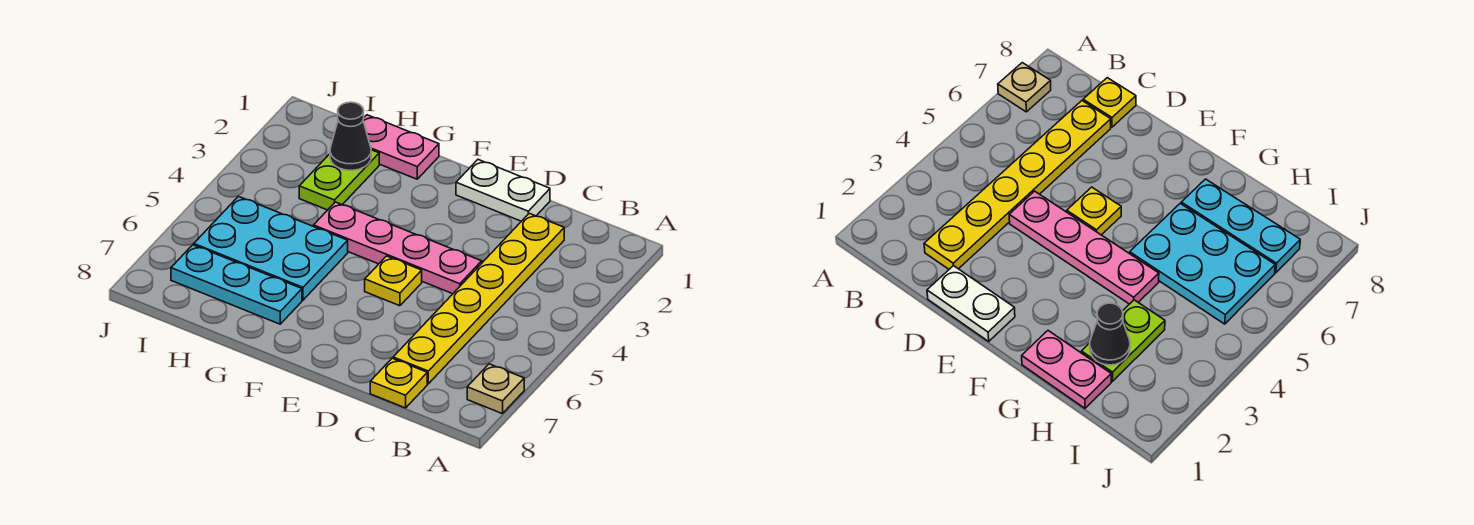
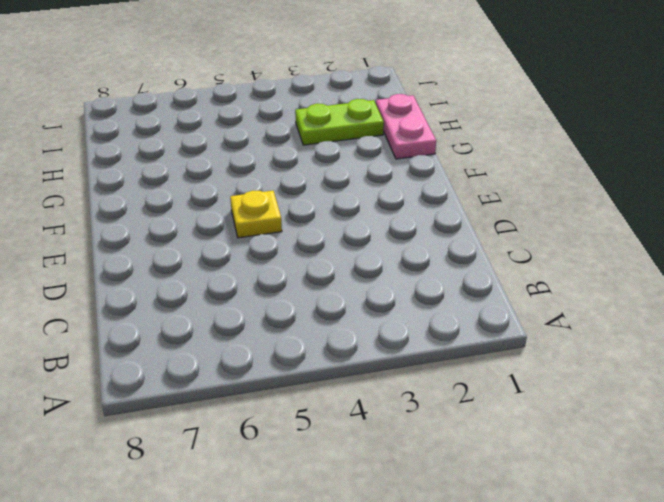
none -> tan 1x1 plate [467,364,524,414]
none -> yellow 1x6 plate [393,213,564,384]

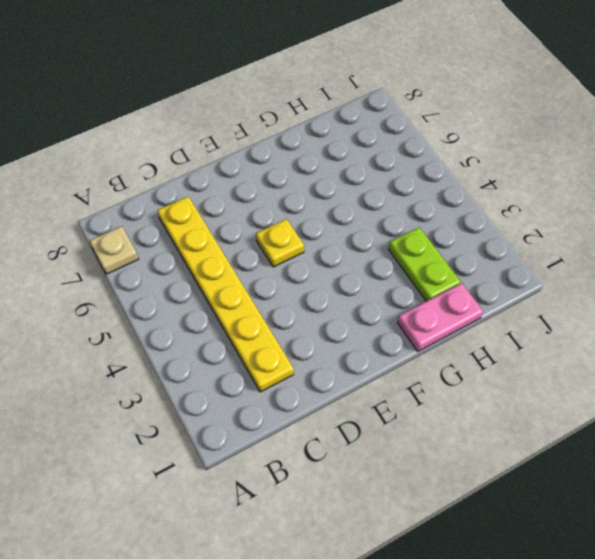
none -> yellow 1x1 plate [370,358,427,408]
none -> white 1x2 plate [456,160,550,221]

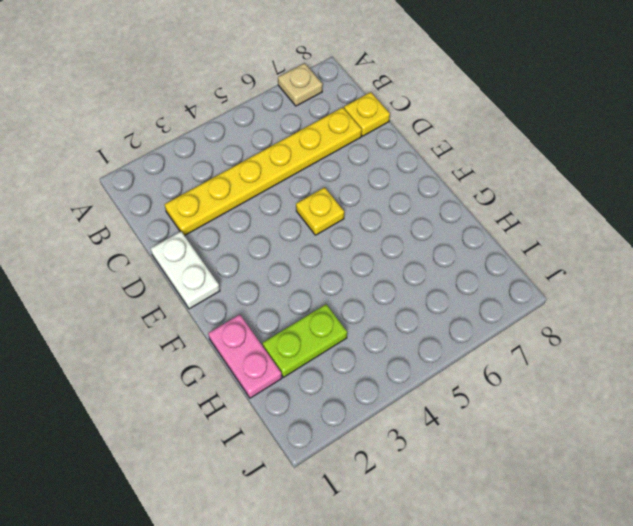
none -> pink 1x4 plate [314,202,482,294]
none -> cyan 2x3 plate [194,197,348,300]

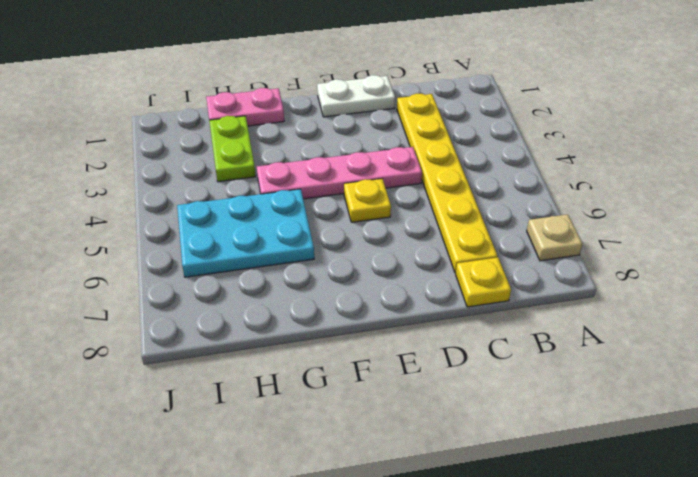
none -> cyan 1x3 plate [171,245,302,324]
none -> black 1x1 cone [330,102,371,170]

